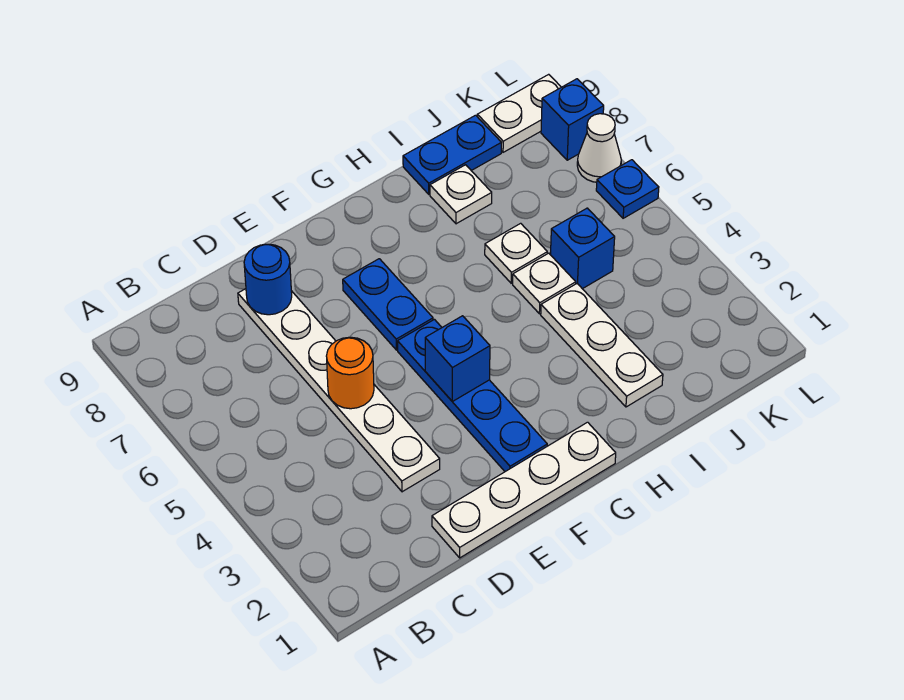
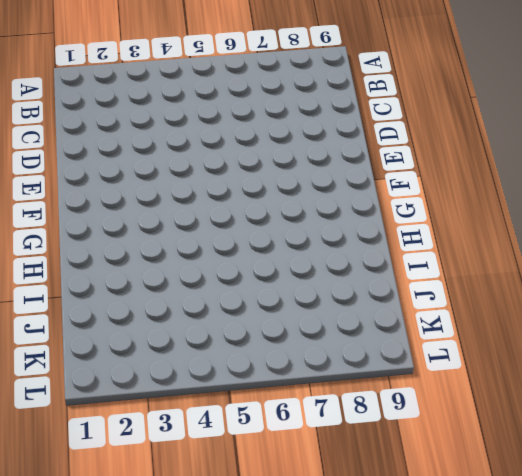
none -> white 1x4 plate [432,422,616,558]
none -> white 1x6 plate [238,289,440,492]
none -> blue 1x4 plate [398,319,547,472]

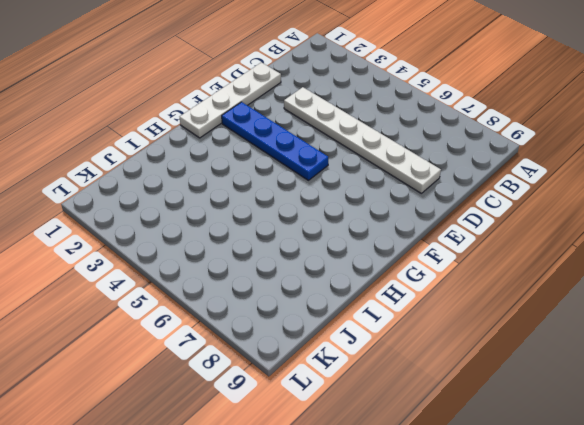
none -> blue 1x2 plate [343,259,433,350]
none -> white 1x3 plate [541,284,663,407]
none -> white 1x1 plate [513,253,576,314]

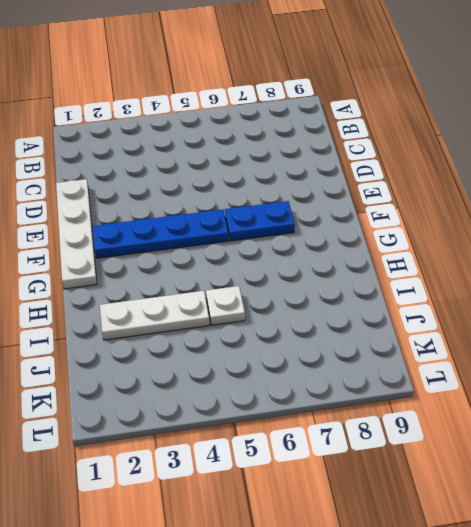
none -> white 1x6 plate [238,289,440,492]
none -> white 1x1 plate [485,223,547,283]
none -> white 1x1 plate [430,165,492,224]

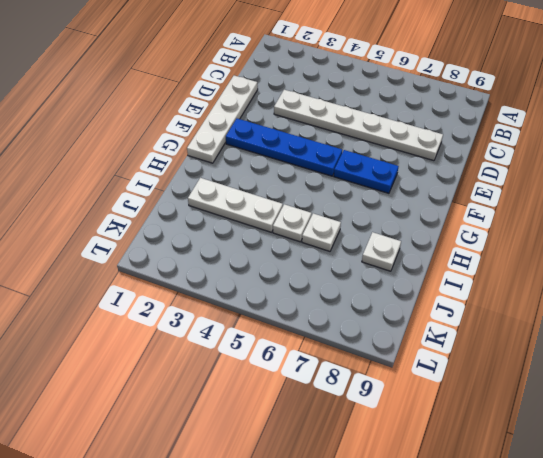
none -> blue 1x2 plate [403,115,501,194]
none -> blue 1x1 brick [551,208,615,289]
none -> white 1x2 plate [477,74,561,152]

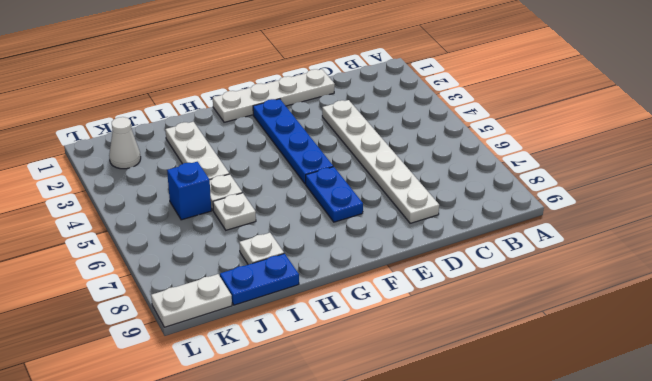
white 1x1 cone [109,117,141,169] -> white 1x1 cone moved to [577,114,621,182]
none -> blue 1x1 plate [596,160,659,218]
none -> blue 1x1 brick [541,79,604,160]
none -> orange 1x1 round brick [327,337,374,409]

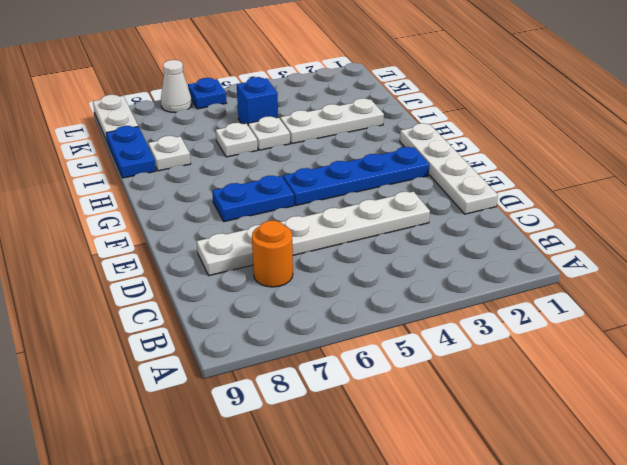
orange 1x1 round brick [252,221,293,287] -> orange 1x1 round brick moved to [327,337,374,409]
none -> blue 1x1 brick [541,79,604,160]
none -> blue 1x1 round brick [244,244,292,315]
none -> blue 1x1 brick [425,316,490,401]

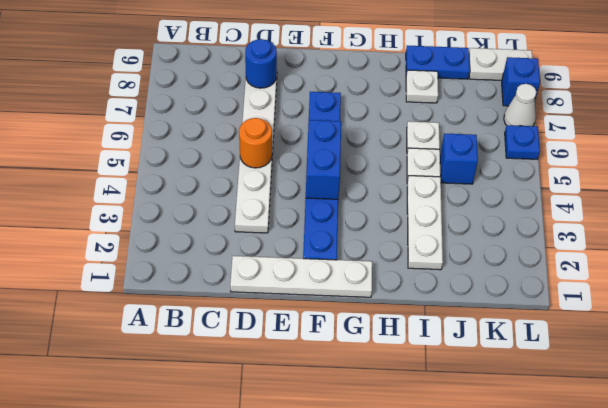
blue 1x2 brick [306,120,341,199] -> blue 1x1 brick [425,316,490,401]

